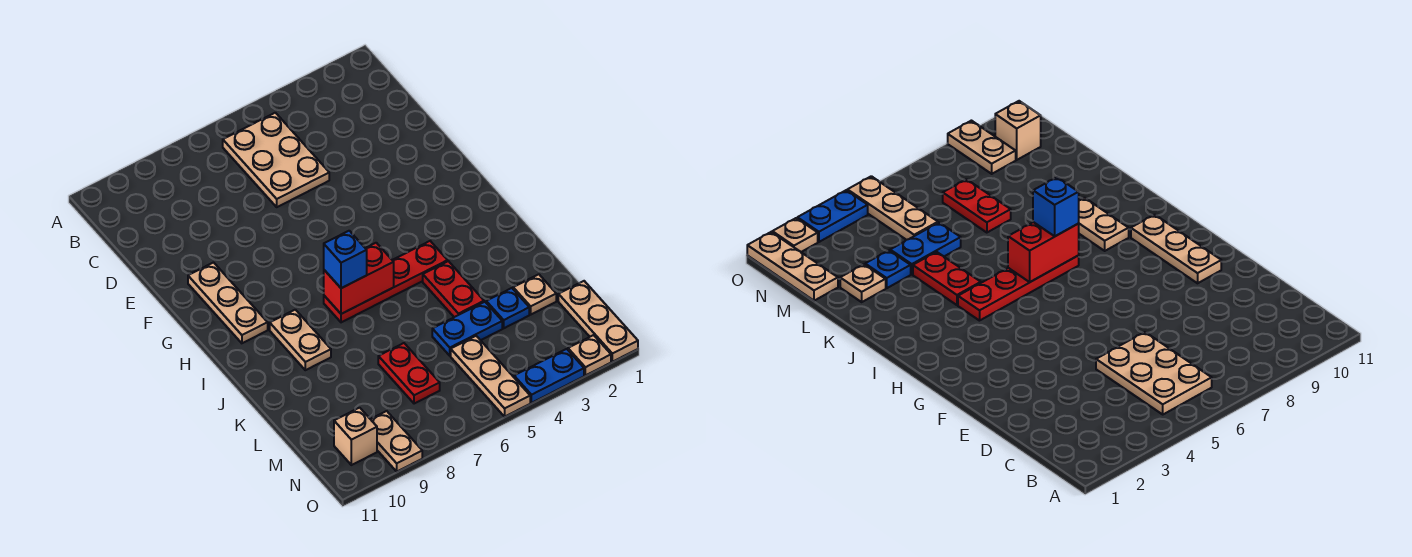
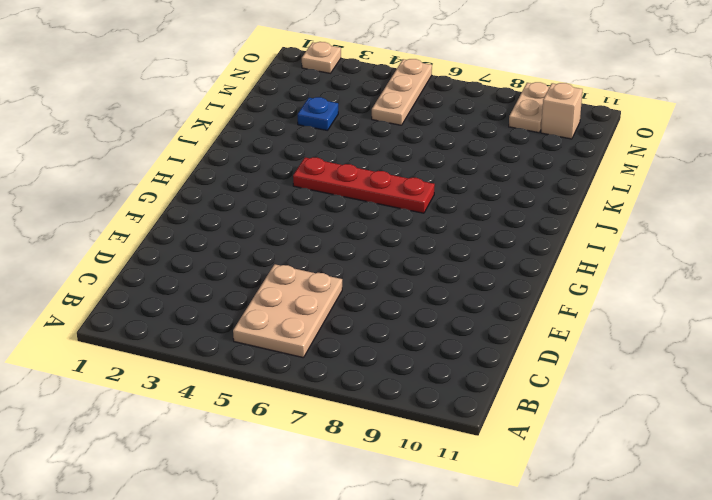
none -> tan 1x3 plate [188,263,268,343]
none -> tan 1x2 plate [270,310,331,370]
none -> red 1x2 plate [423,261,484,317]

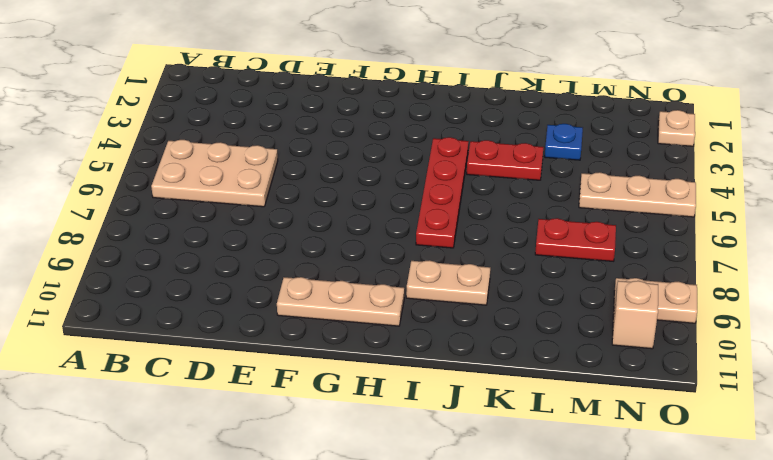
none -> tan 1x1 plate [513,274,556,314]
none -> blue 1x2 plate [432,302,502,356]
none -> tan 1x3 plate [558,281,638,362]

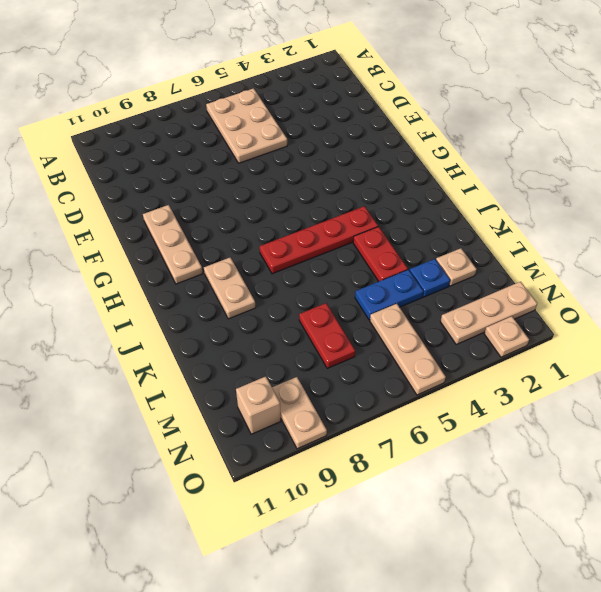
tan 1x3 plate [440,282,537,344] -> tan 1x3 plate turned to [558,281,638,362]
none -> blue 1x2 plate [514,349,584,403]
none -> red 1x2 brick [324,243,394,314]
none -> blue 1x1 brick [324,231,367,288]

